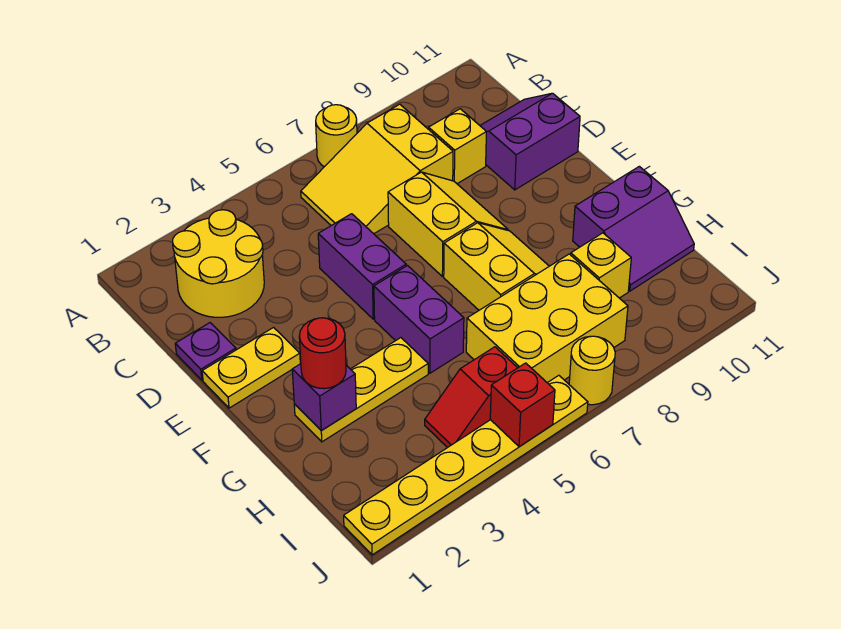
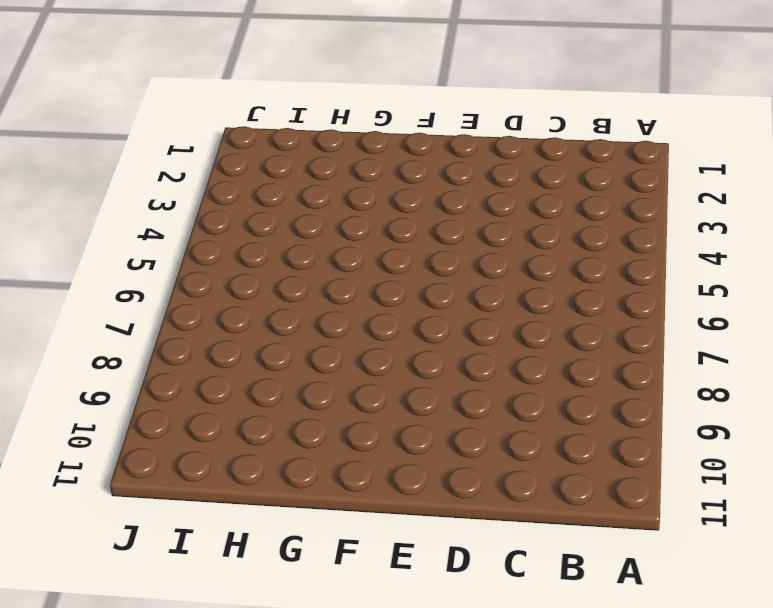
none -> yellow 1x1 round brick [316,105,357,167]
none -> yellow 2x2 round brick [173,210,264,317]
none -> yellow 2x3 slope [301,104,453,234]

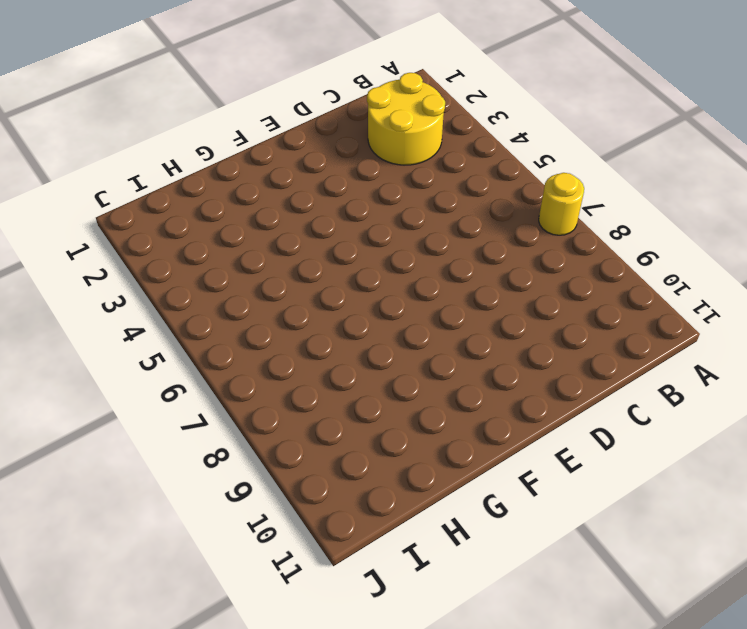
none -> yellow 2x3 slope [301,104,453,234]
none -> yellow 1x1 brick [429,109,486,184]
none -> purple 2x2 slope [480,93,580,190]

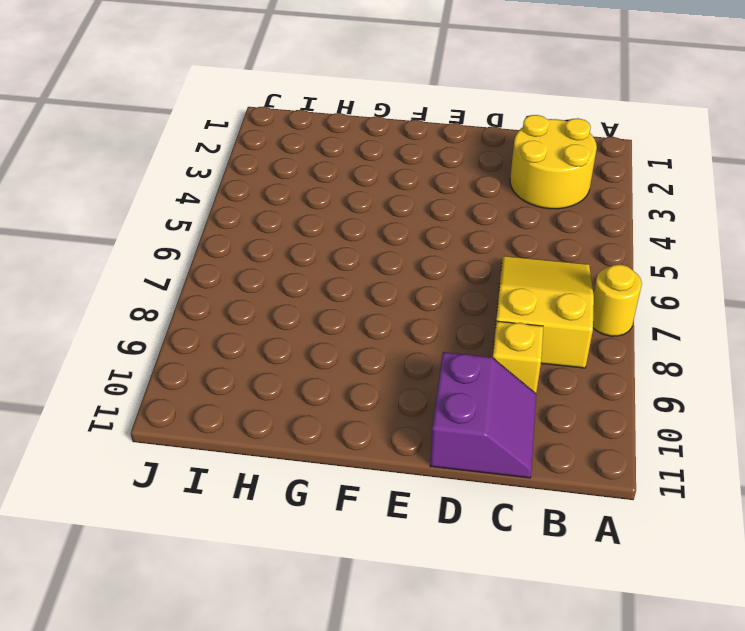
none -> purple 1x1 plate [175,323,236,380]
none -> purple 1x2 brick [318,214,406,319]
none -> yellow 2x2 slope [388,172,508,277]

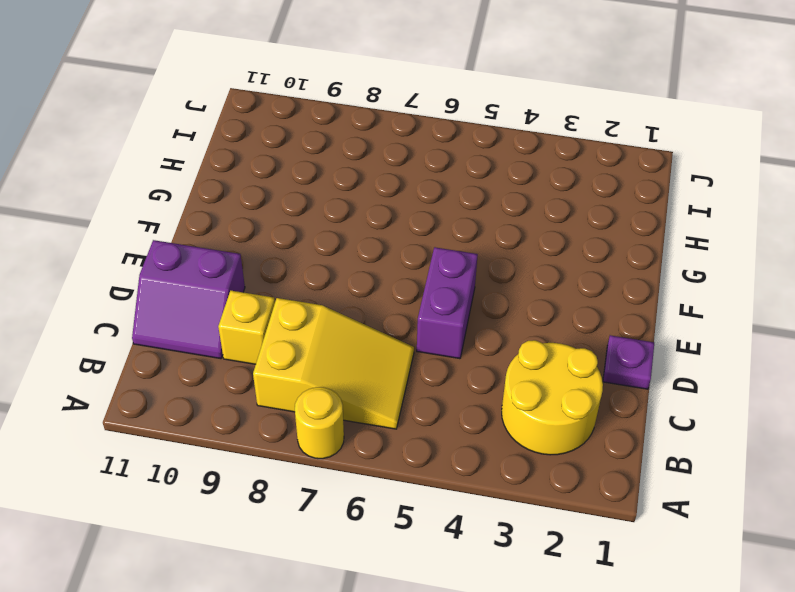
none -> yellow 2x2 slope [388,172,508,277]
none -> yellow 1x2 plate [202,328,300,408]
none -> purple 1x2 brick [374,266,464,373]

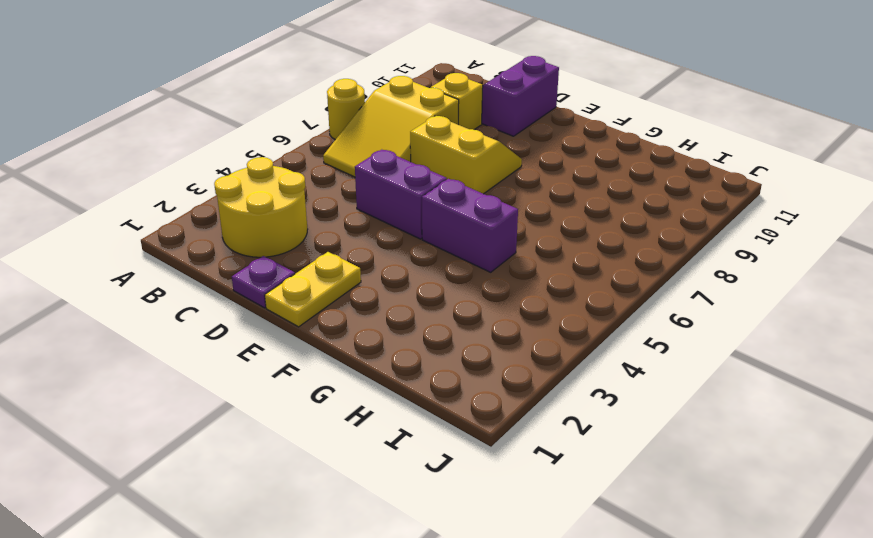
none -> yellow 2x2 slope [444,223,549,310]
none -> yellow 1x3 plate [294,338,428,442]
none -> purple 2x2 slope [573,166,694,291]

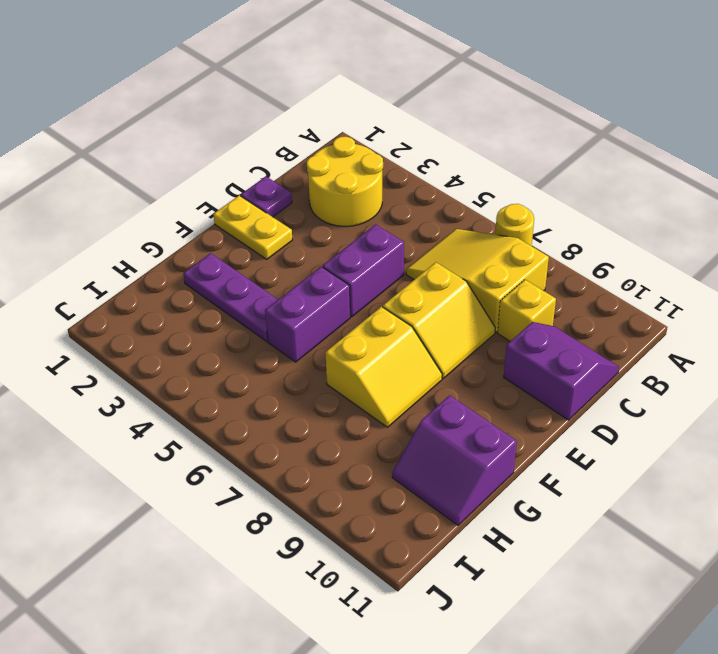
purple 1x3 plate [183,253,278,341] -> yellow 1x3 plate [294,338,428,442]
none -> yellow 2x3 brick [466,254,628,383]
none -> yellow 1x1 brick [571,233,631,298]
none -> red 1x2 slope [425,347,517,448]

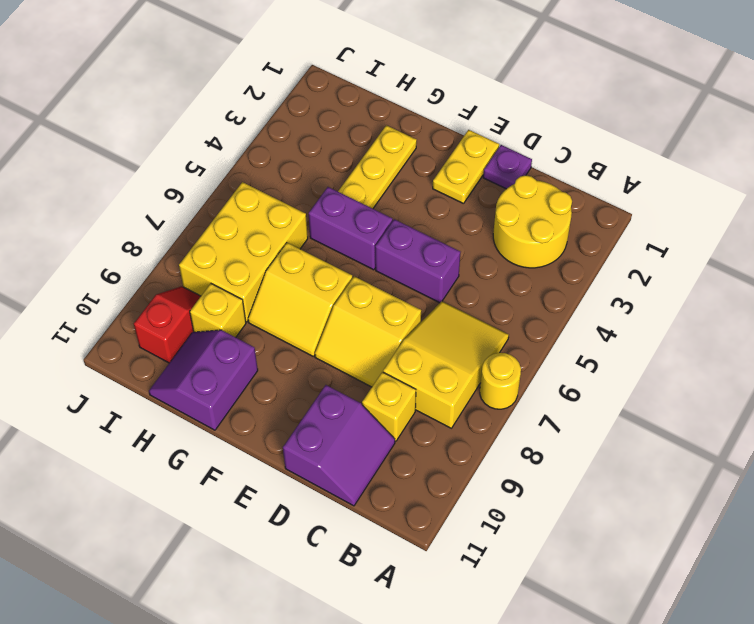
red 1x2 slope [134,286,201,363] -> red 1x2 slope moved to [425,347,517,448]
none -> yellow 1x6 plate [344,375,588,555]
none -> yellow 1x1 round brick [569,336,615,405]
none -> purple 1x1 brick [292,364,356,431]

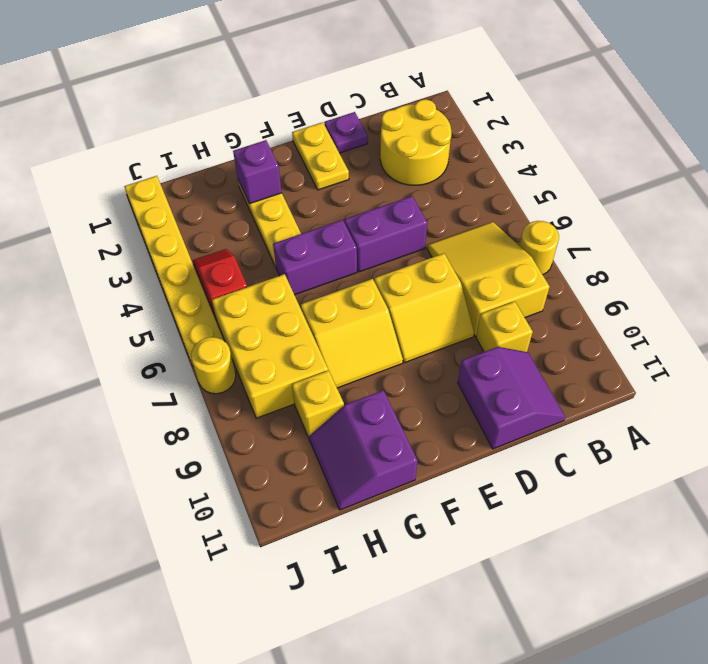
none -> red 1x1 brick [490,363,555,447]
none -> red 1x1 round brick [299,318,346,389]

